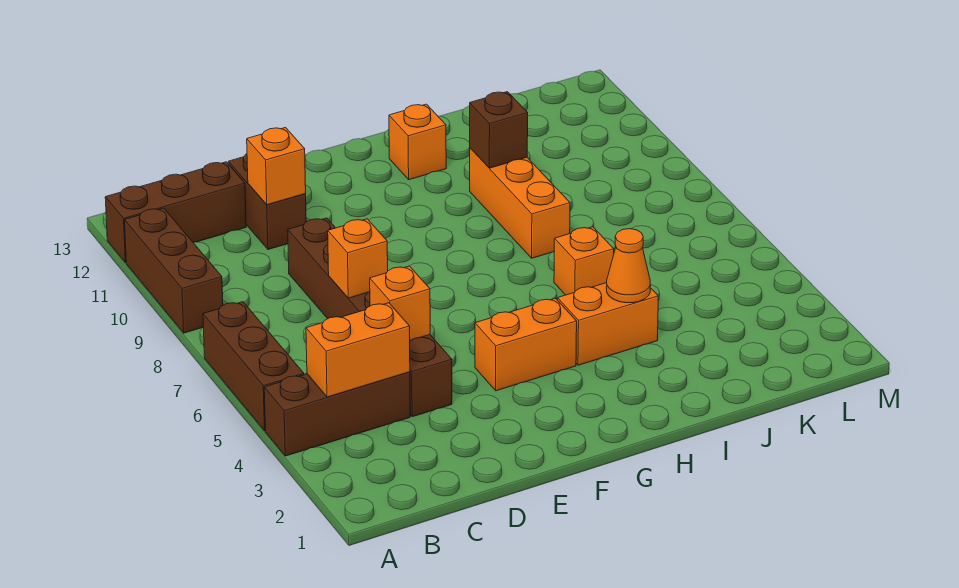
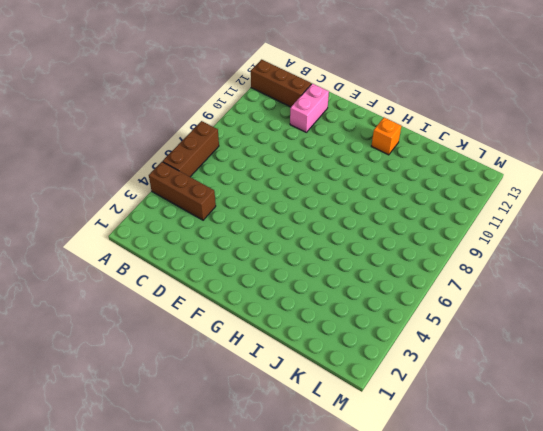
pink 1x2 brick [290,83,329,132] -> brown 1x2 brick [228,154,306,250]
none -> brown 1x3 brick [125,208,223,333]
none -> brown 1x6 brick [288,218,452,417]
none -> orange 1x2 brick [475,298,577,391]

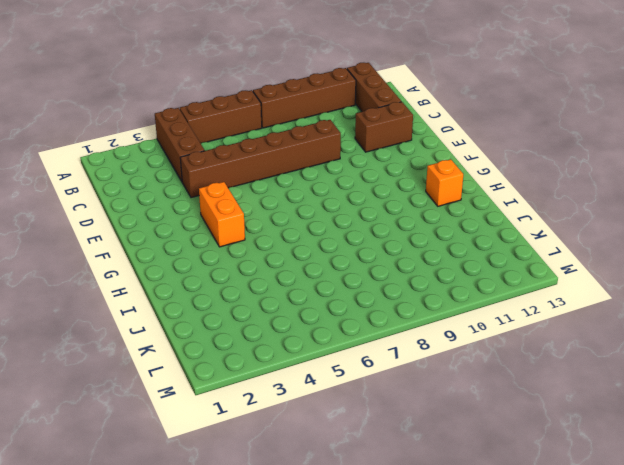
brown 1x4 brick [253,68,356,128] -> brown 1x3 brick [125,208,223,333]
none -> orange 1x2 brick [557,283,658,365]
none -> orange 1x1 brick [554,227,614,295]
none -> orange 1x3 brick [470,148,570,258]

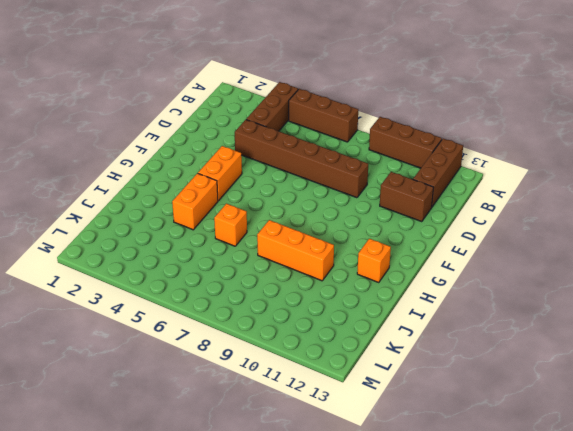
none -> orange 1x2 brick [306,303,410,397]
none -> orange 1x1 brick [370,266,430,341]
none -> orange 1x1 brick [328,219,388,298]

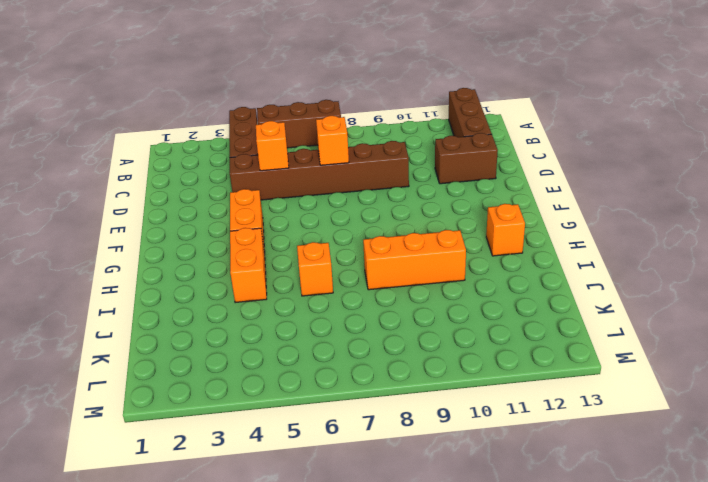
none -> brown 1x3 brick [125,208,223,333]
none -> orange 1x2 brick [306,303,410,397]
none -> orange 1x1 brick [247,128,306,205]

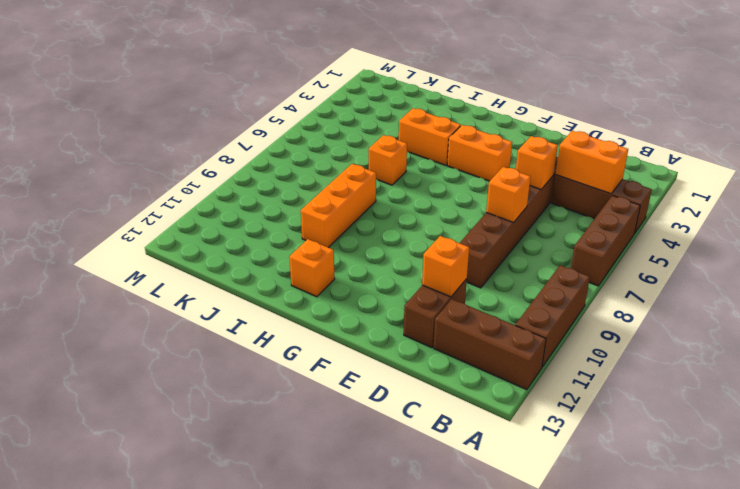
none -> orange 1x1 cone [606,229,651,303]
none -> brown 1x1 brick [470,92,528,168]

